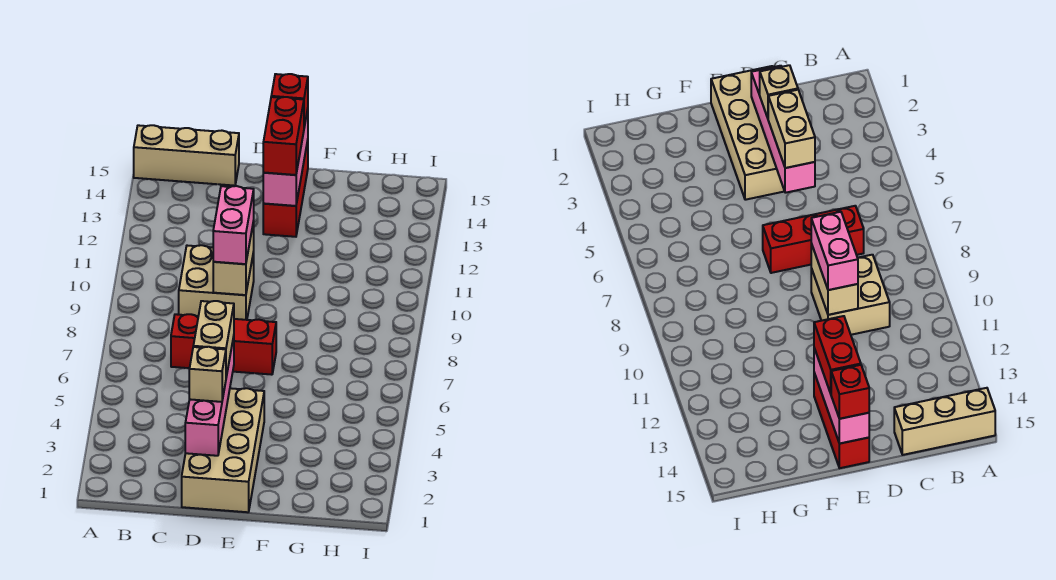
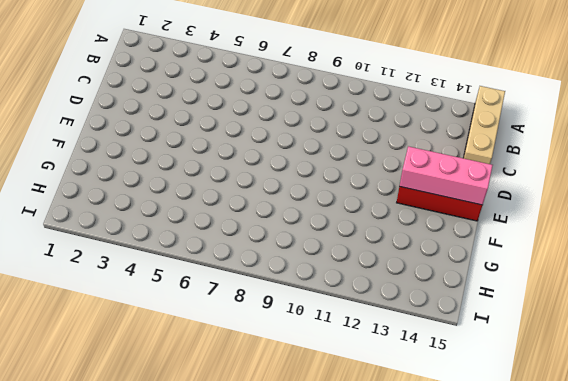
none -> red 1x3 brick [171,314,276,375]
none -> tan 2x2 brick [179,245,254,320]
none -> tan 2x4 brick [182,388,264,512]

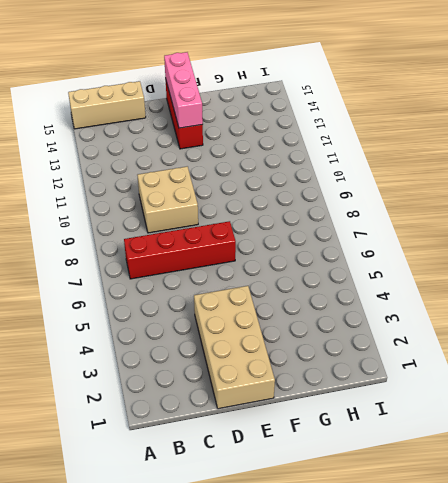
red 1x4 brick [124,221,236,279] -> red 1x3 brick [171,314,276,375]
none -> pink 1x4 brick [185,336,234,456]
none -> tan 1x2 brick [213,221,254,295]
none -> tan 1x1 brick [189,347,226,402]

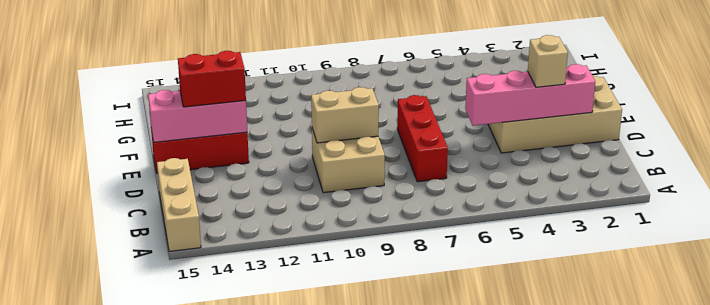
none -> tan 1x2 brick [193,301,234,377]
none -> pink 1x2 brick [213,186,254,264]
none -> red 1x1 brick [271,74,308,127]

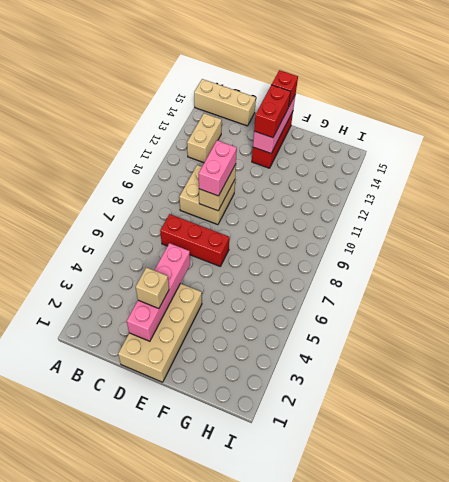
tan 1x2 brick [187,113,222,163] -> tan 1x2 brick moved to [193,301,234,377]

